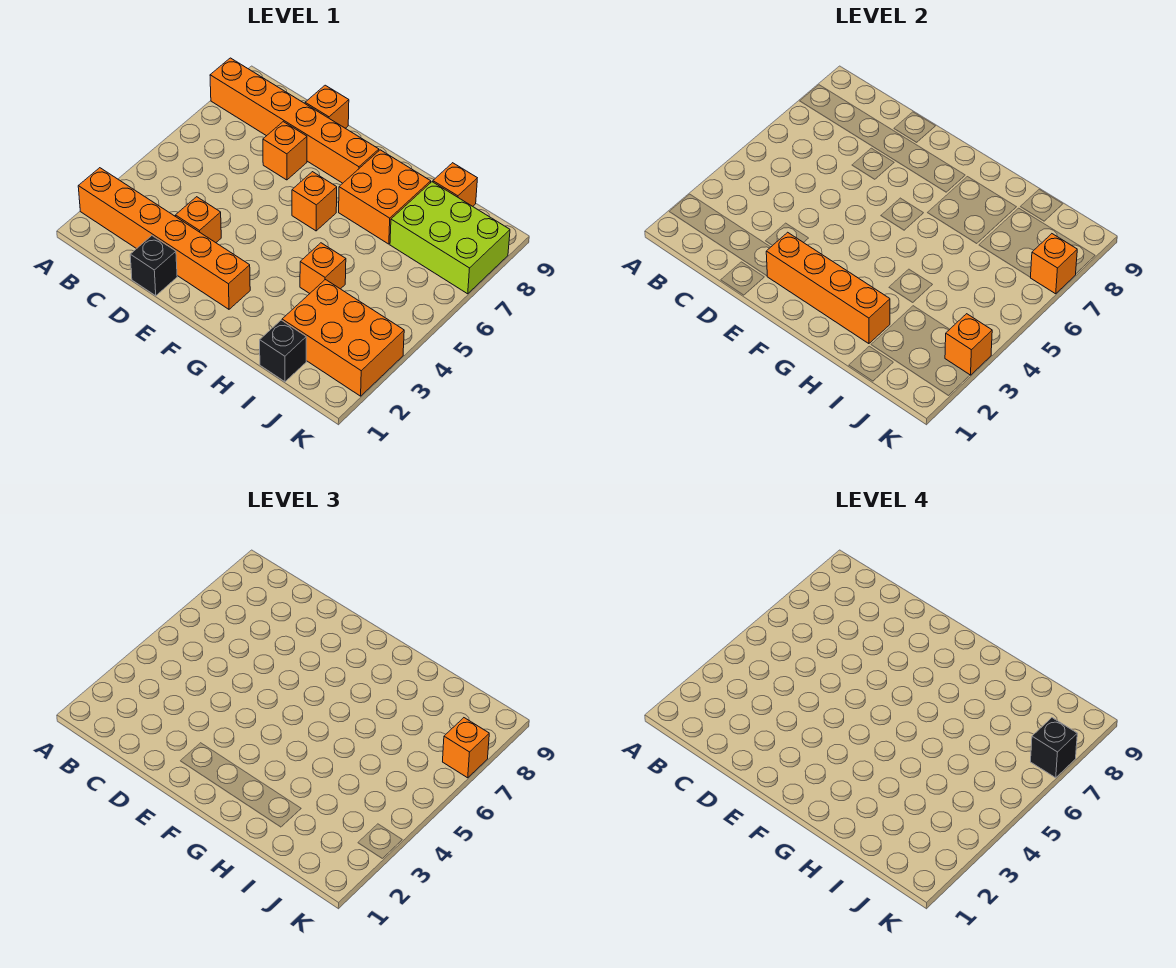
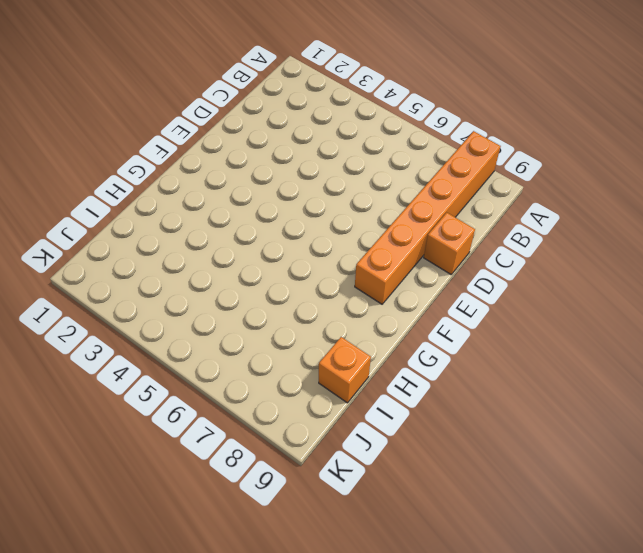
none -> orange 1x6 brick [78,168,250,309]
none -> black 1x1 brick [130,236,177,296]
none -> orange 1x1 brick [175,197,221,243]

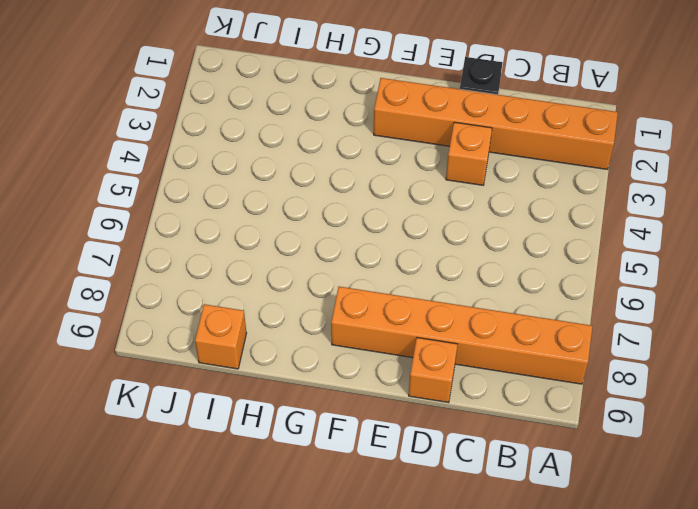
none -> orange 1x1 brick [263,122,307,180]
none -> orange 1x1 brick [292,172,337,231]
none -> orange 2x2 brick [339,150,431,244]

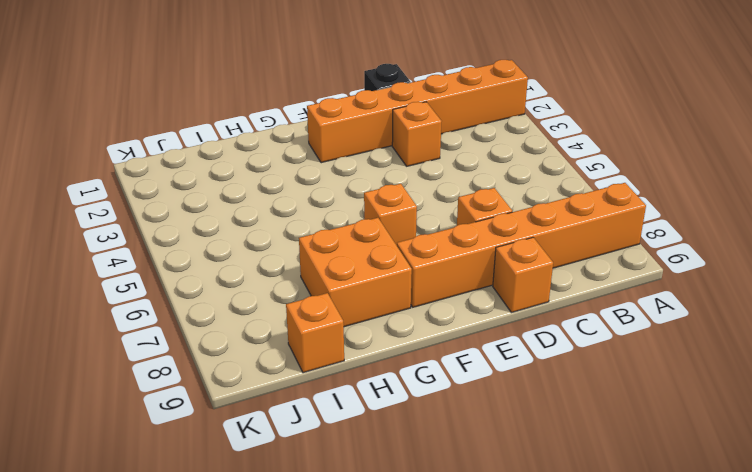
none -> orange 1x1 brick [300,243,346,293]
none -> black 1x1 brick [260,320,306,382]
none -> orange 2x3 brick [282,280,404,396]

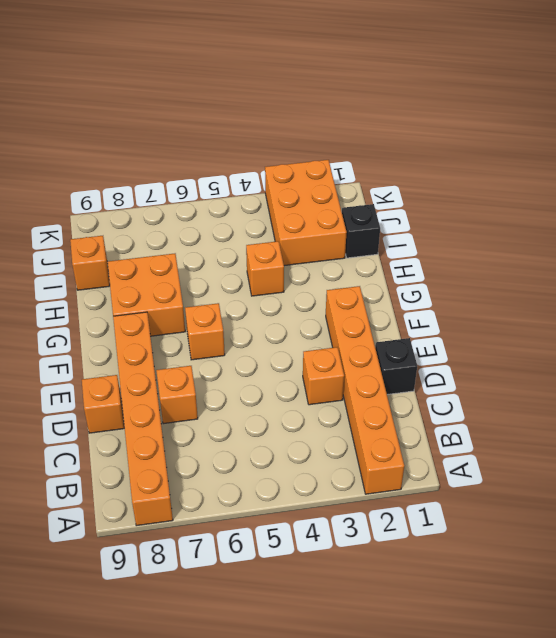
none -> lime 2x3 brick [390,182,510,294]
none -> orange 1x4 brick [766,232,890,344]
none -> orange 1x1 brick [945,314,992,375]

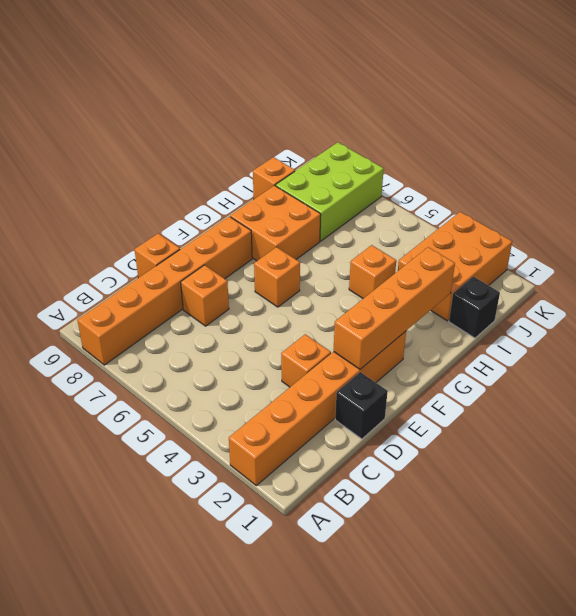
none -> orange 1x1 brick [945,314,992,375]
none -> orange 1x1 brick [1030,234,1077,294]
none -> orange 1x1 brick [443,718,489,778]

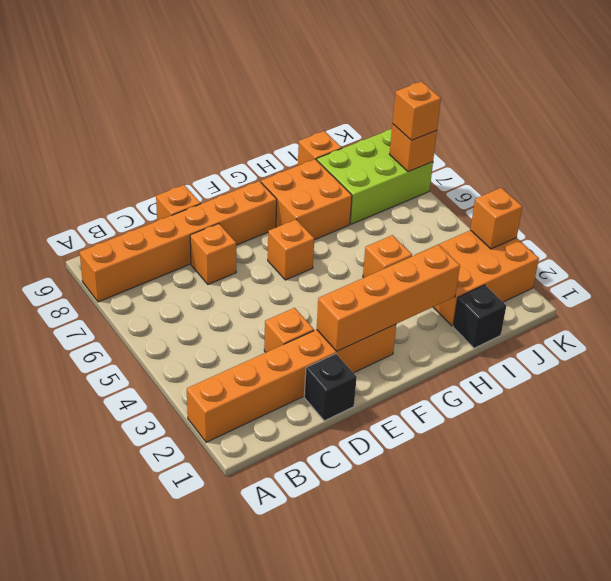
none -> black 1x1 brick [1031,718,1077,778]

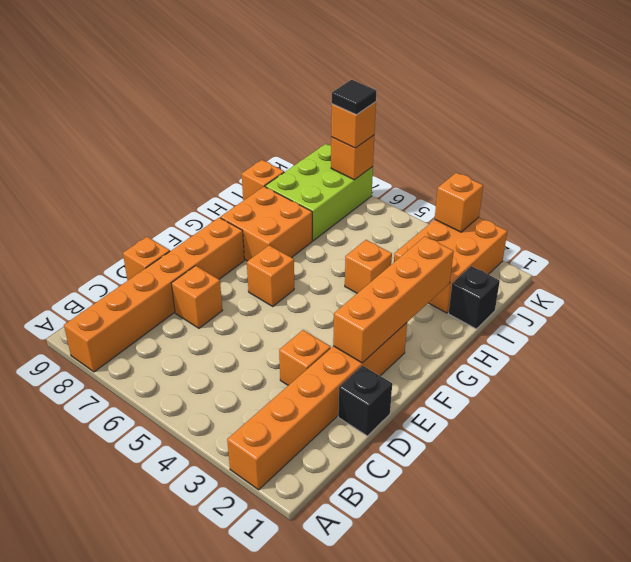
black 1x1 tile [332,80,376,115] -> black 1x1 brick [1031,718,1077,778]

